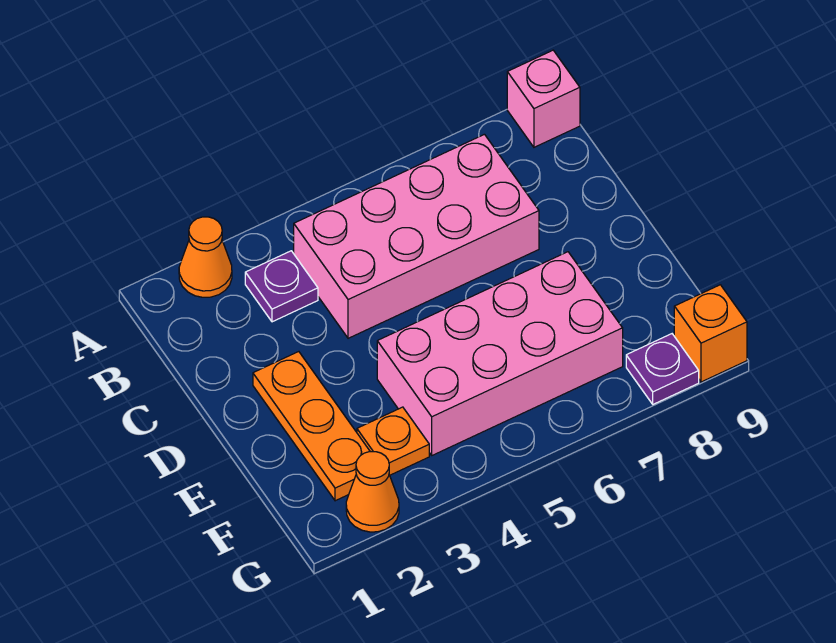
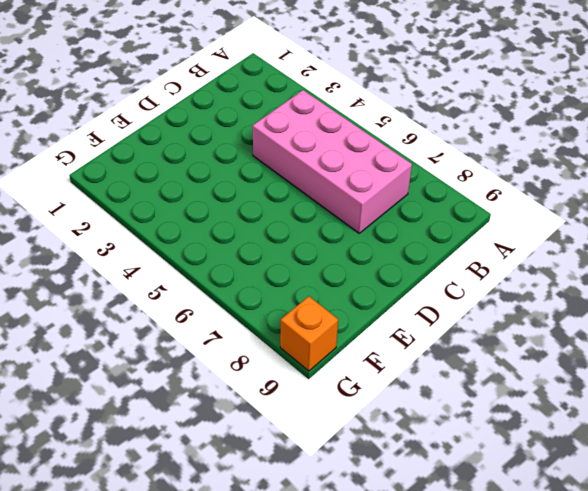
none -> orange 1x1 cone [179,217,232,297]
none -> pink 1x1 brick [507,50,580,147]

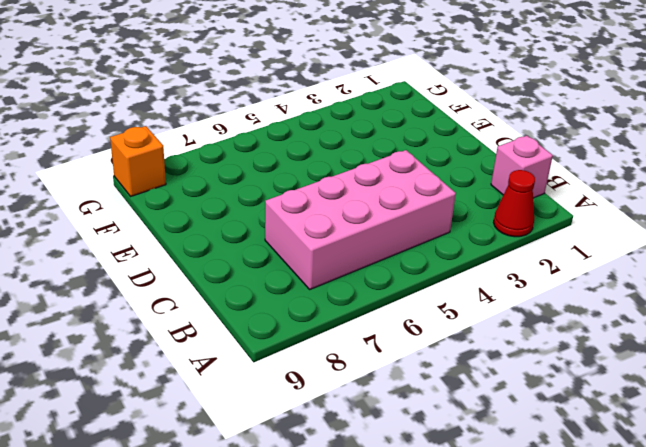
red 1x1 cone [494,170,535,237] -> orange 1x1 cone [179,217,232,297]
pink 1x1 brick [491,136,553,198] -> pink 1x1 brick moved to [507,50,580,147]
none -> purple 1x1 plate [245,251,318,322]
none -> orange 1x3 plate [253,352,370,501]

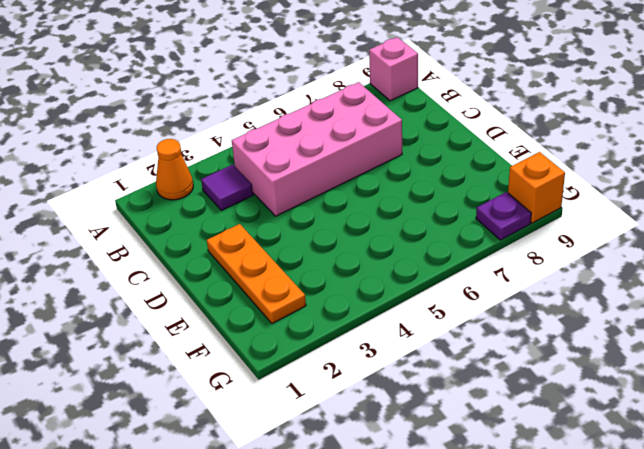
purple 1x1 tile [201,165,253,211] -> purple 1x1 plate [245,251,318,322]
none -> pink 2x4 brick [377,252,623,455]
none -> orange 1x1 plate [357,407,429,475]

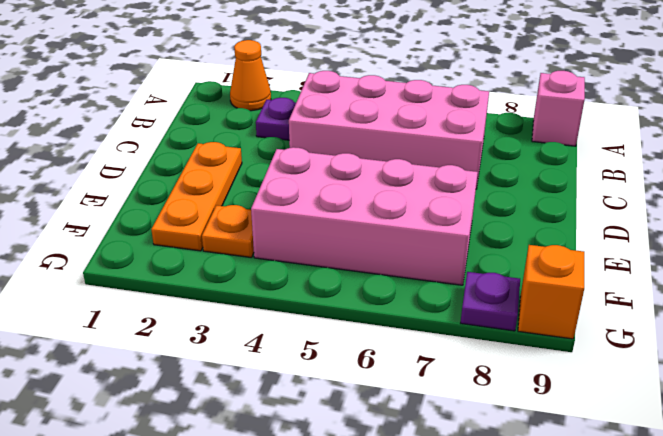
none -> orange 1x1 cone [346,452,399,532]

